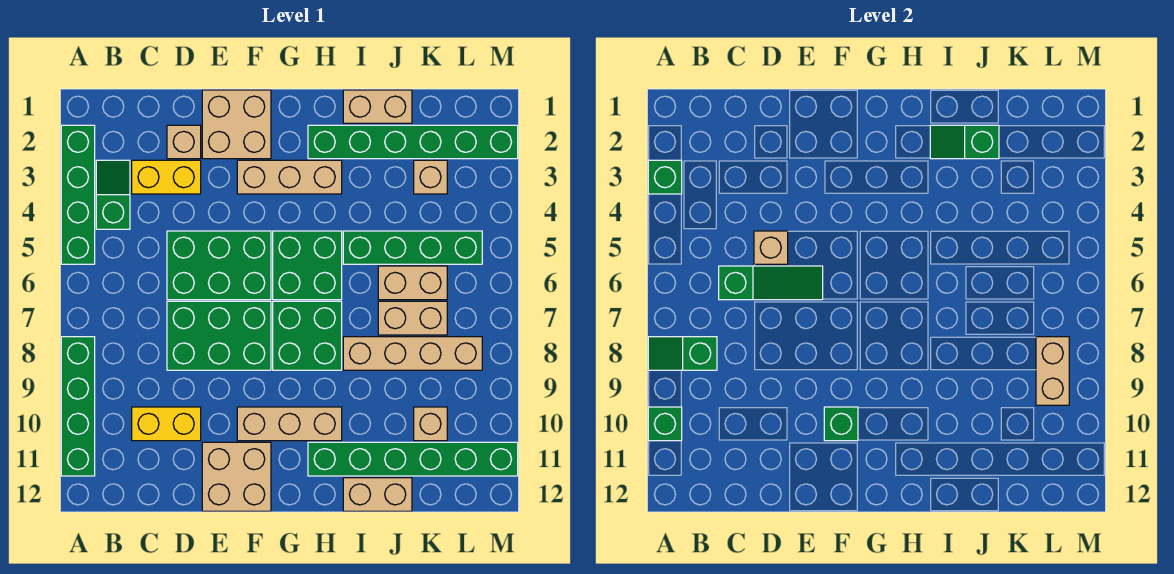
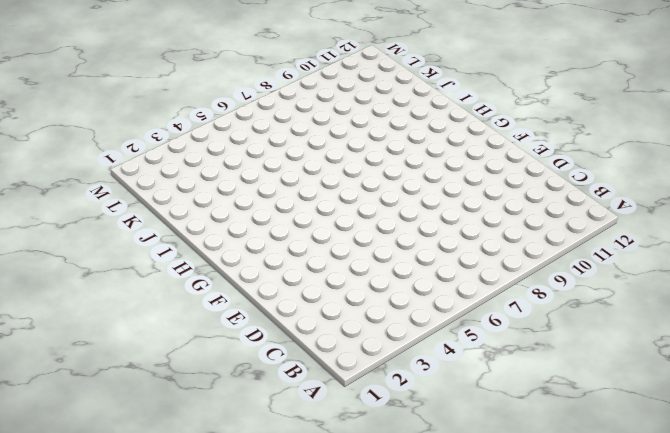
none -> green 1x4 brick [61,125,95,264]
none -> green 1x4 brick [61,337,95,476]
none -> green 1x2 slope [96,160,130,229]
none -> yellow 1x2 brick [132,160,201,194]

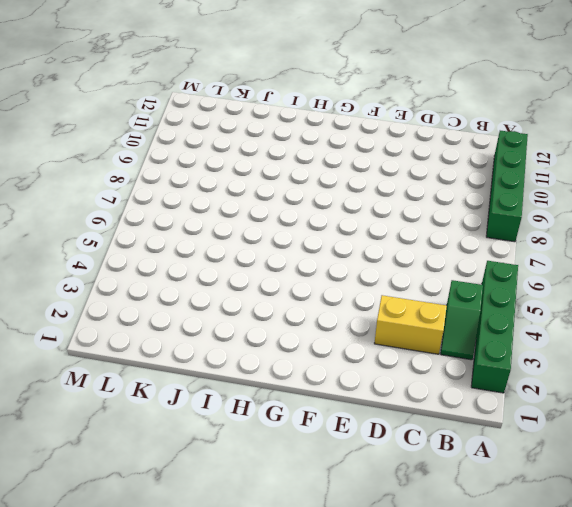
none -> yellow 1x2 brick [132,407,201,441]
none -> tan 1x1 brick [167,125,201,159]
none -> green 2x3 brick [167,231,271,300]
none -> green 2x3 brick [167,301,271,370]

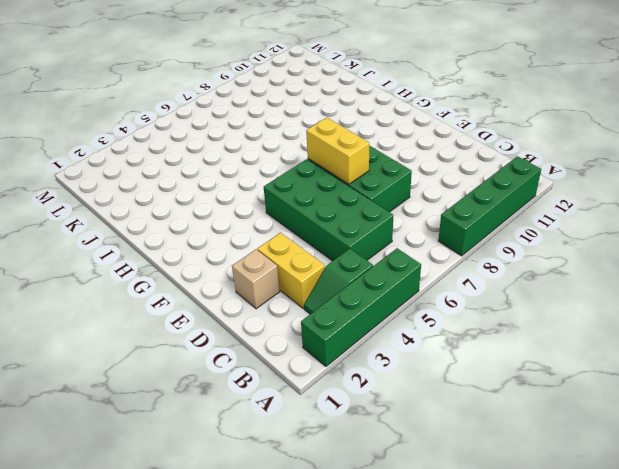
green 2x4 brick [264,159,393,261] -> green 2x3 brick [167,231,271,300]
yellow 1x2 brick [306,118,369,184] -> yellow 1x2 brick moved to [132,407,201,441]
none -> tan 2x2 brick [202,90,271,159]
none -> tan 2x2 brick [202,442,271,511]
none -> tan 1x3 brick [237,160,342,194]
none -> tan 1x3 brick [237,407,342,441]

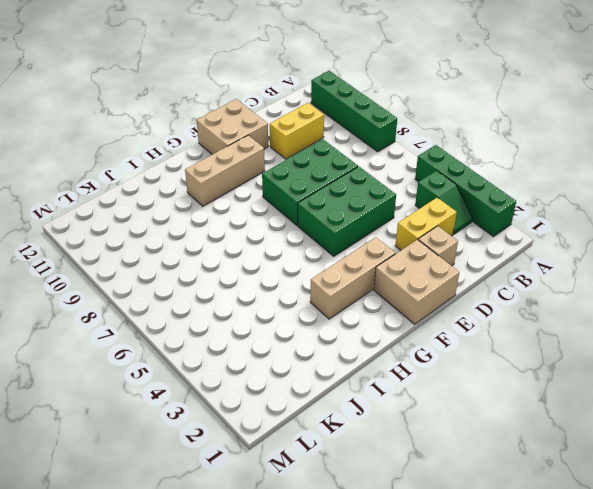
none -> green 2x2 brick [273,231,342,300]
none -> green 2x2 brick [273,301,342,370]
none -> green 1x6 brick [308,125,518,159]
none -> green 1x6 brick [308,442,518,476]

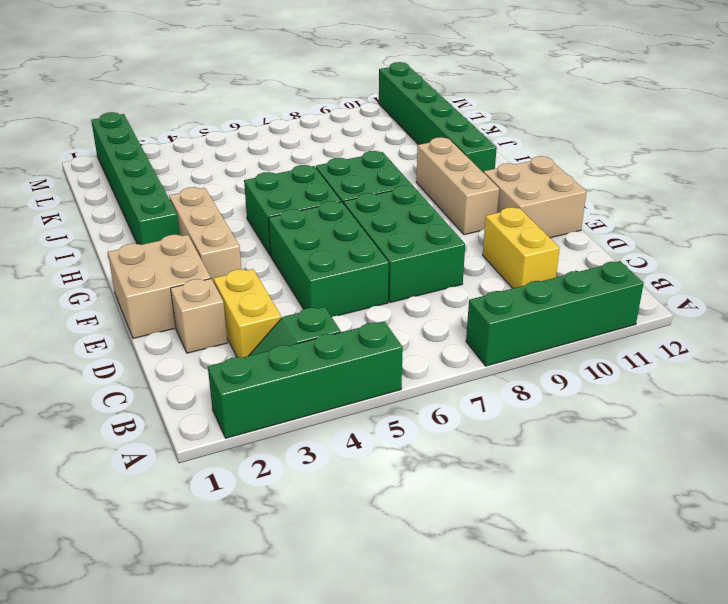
none -> tan 1x2 brick [343,90,412,123]
none -> green 1x4 brick [343,231,482,264]
none -> tan 1x4 brick [343,337,482,370]
none -> tan 1x2 brick [343,478,412,511]

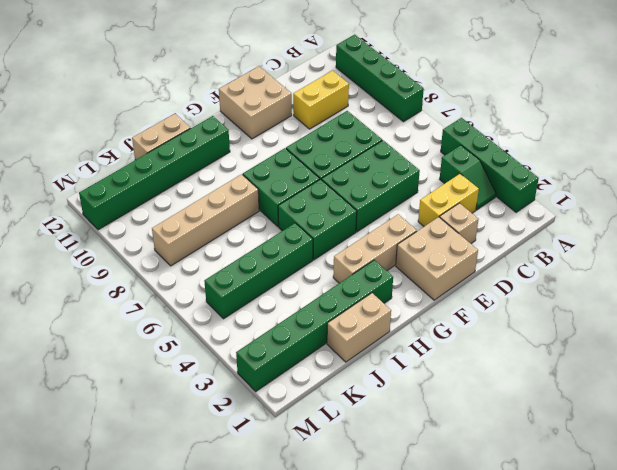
none -> tan 1x3 brick [237,407,342,441]
none -> tan 1x2 brick [378,266,447,300]
none -> tan 1x2 brick [378,301,447,335]
none -> tan 1x1 brick [414,160,447,194]

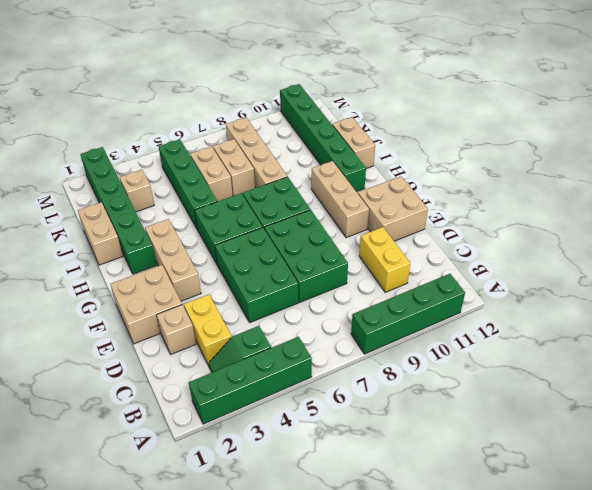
none -> tan 1x1 brick [414,407,447,441]
none -> green 1x1 brick [648,160,682,194]
none -> green 1x2 slope [648,337,717,370]
none -> green 1x1 brick [648,407,682,441]

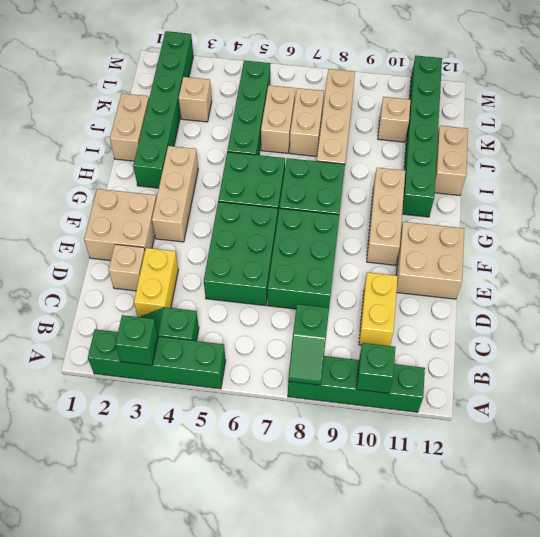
none -> green 1x3 slope [719,266,823,300]
none -> tan 1x1 brick [754,231,788,264]
none -> green 1x1 brick [824,407,858,441]
none -> green 1x2 slope [930,125,999,159]

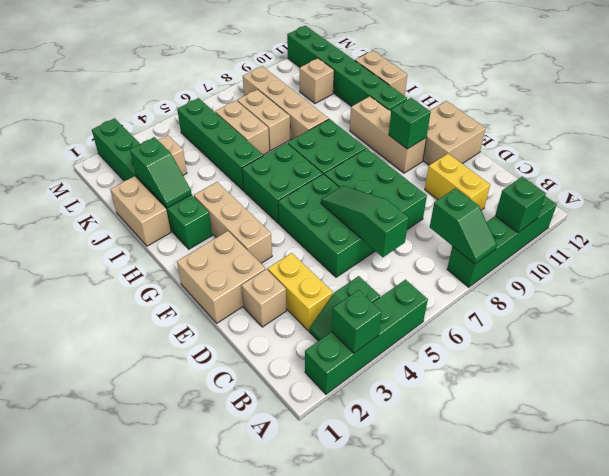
none -> tan 1x1 brick [754,231,788,264]
none -> tan 1x2 brick [1036,337,1069,405]

